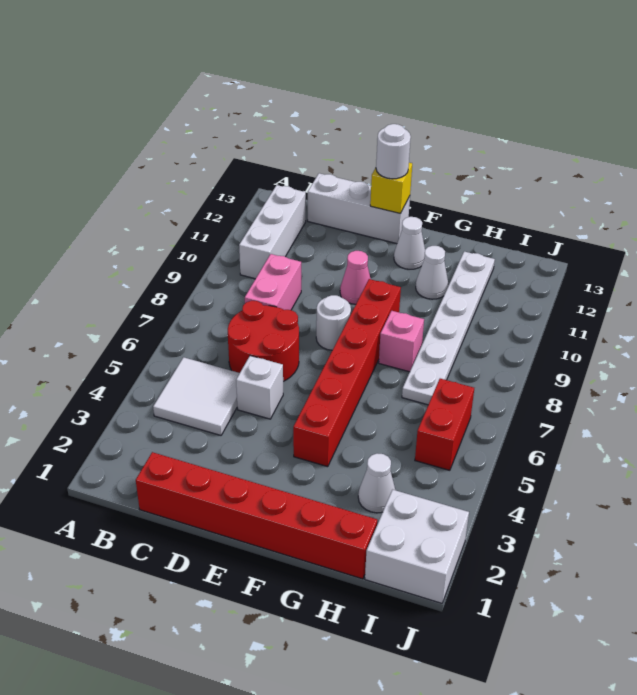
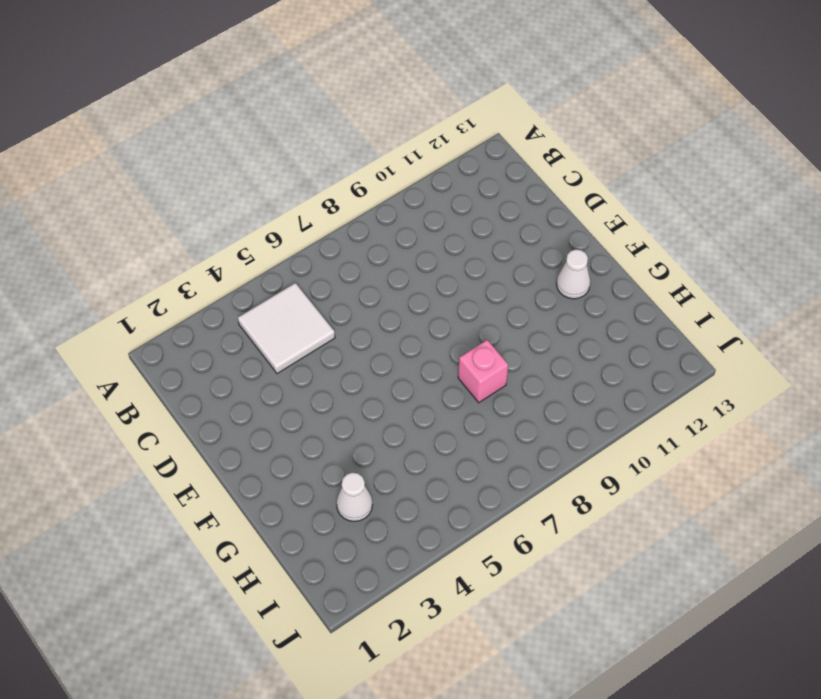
none -> white 1x3 brick [239,185,306,279]
none -> red 1x6 brick [136,452,377,579]
none -> red 2x2 round brick [228,301,299,382]

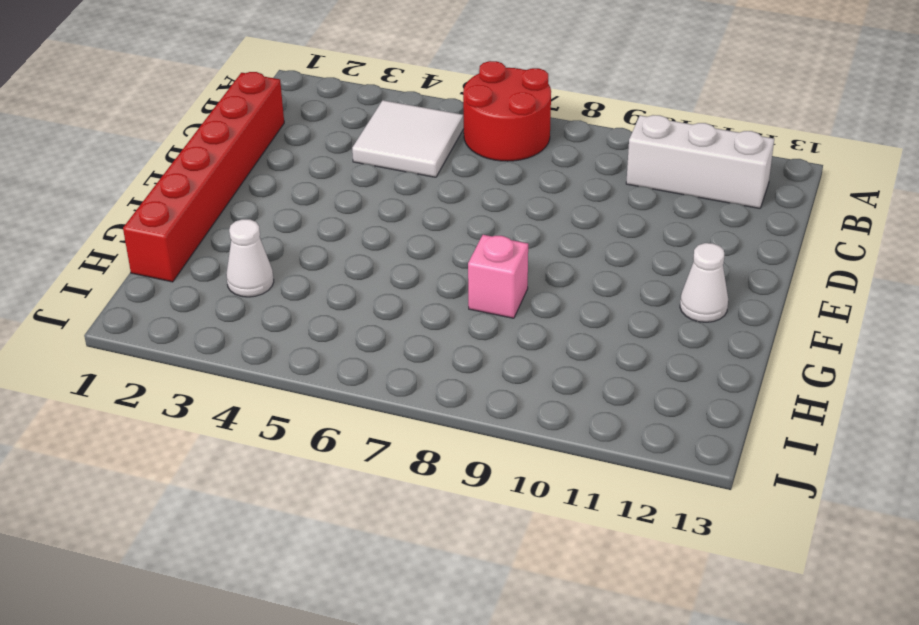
red 2x2 round brick [463,61,551,161] -> red 2x2 round brick moved to [228,301,299,382]
none -> pink 1x2 brick [245,254,301,310]
none -> white 1x3 brick [308,173,410,244]
none -> white 1x1 brick [236,356,283,419]

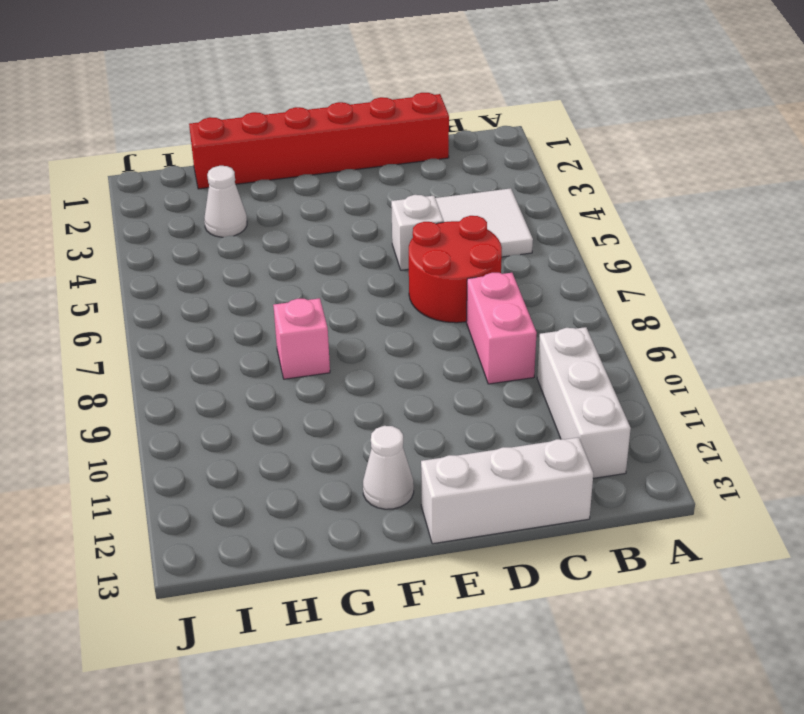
none -> white 1x1 round brick [316,295,351,350]
none -> pink 1x1 cone [340,251,371,304]
none -> red 1x6 brick [293,279,401,467]

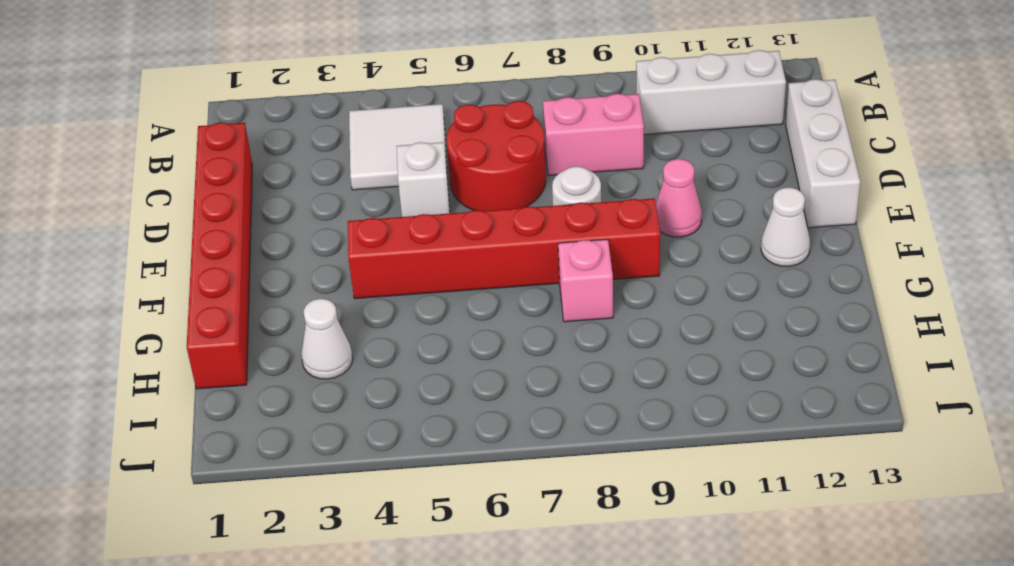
none -> white 1x1 cone [416,246,448,299]
none -> white 1x6 plate [402,251,495,405]
none -> white 2x2 brick [365,490,469,603]

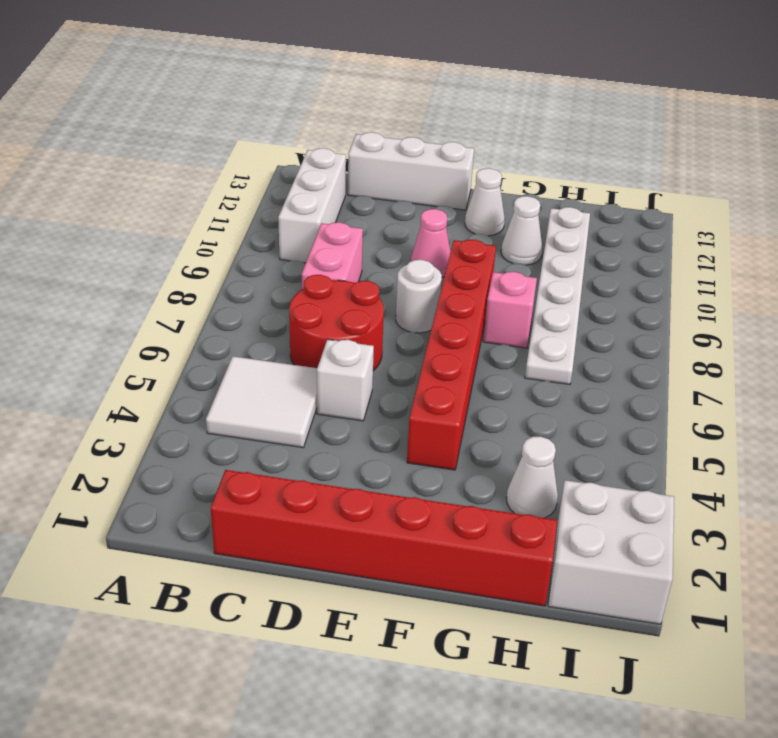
none -> red 1x2 brick [415,379,474,470]
none -> yellow 1x1 brick [370,163,412,214]
none -> white 1x1 round brick [376,124,411,179]

